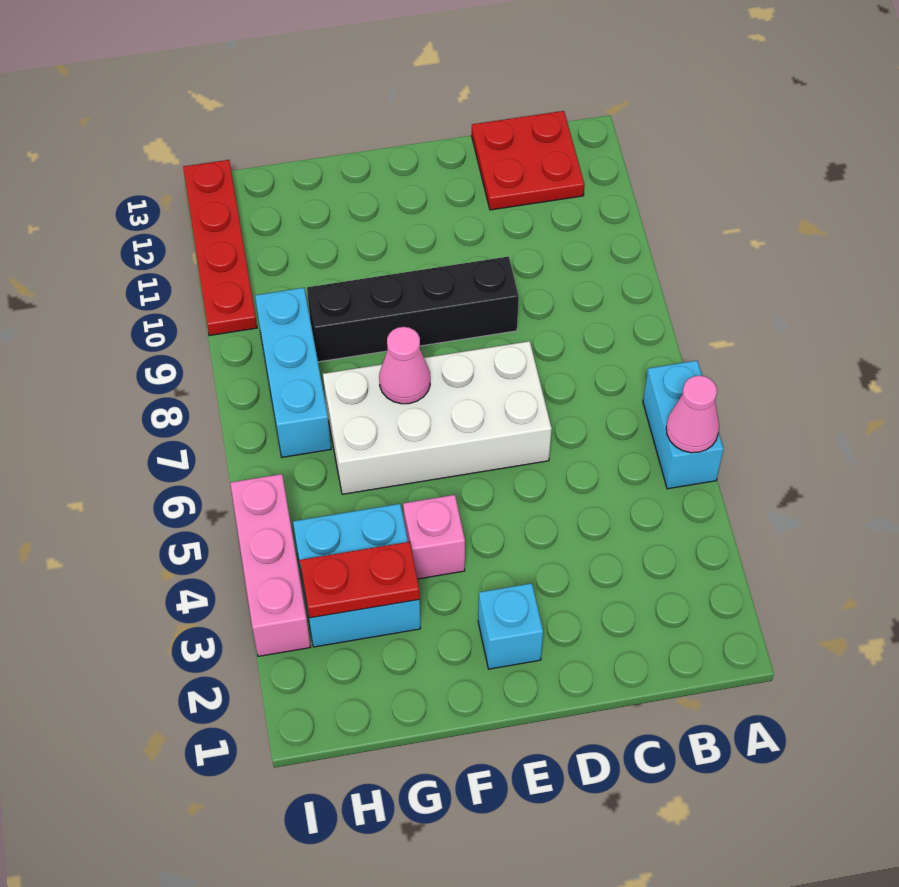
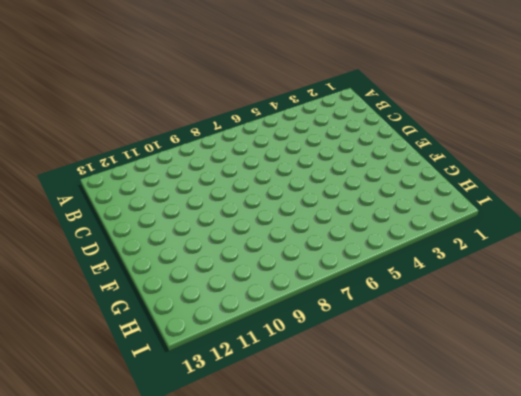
none -> cyan 1x2 brick [643,361,724,489]
none -> red 2x2 plate [472,111,585,210]
none -> white 2x4 brick [323,341,552,494]

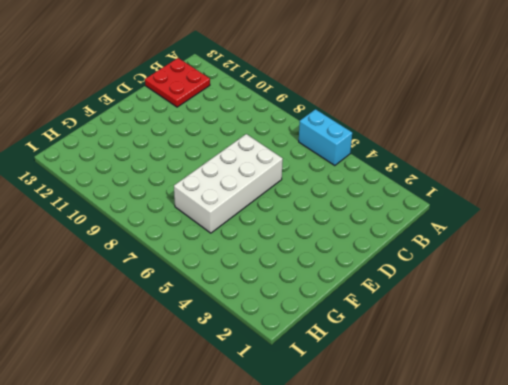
none -> black 1x4 brick [307,256,519,362]
none -> cyan 1x1 brick [478,583,543,669]
none -> pink 1x1 brick [403,495,465,579]

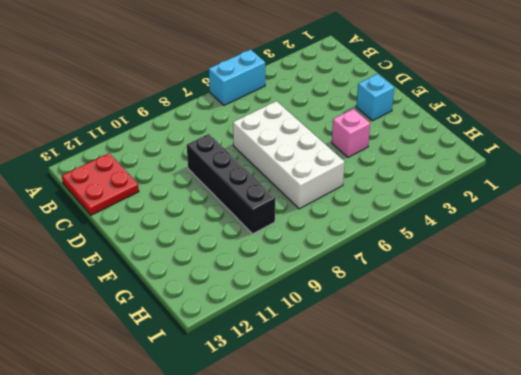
none -> cyan 2x2 brick [293,504,421,647]
none -> cyan 1x3 brick [255,288,331,457]
none -> pink 1x3 brick [230,474,310,656]

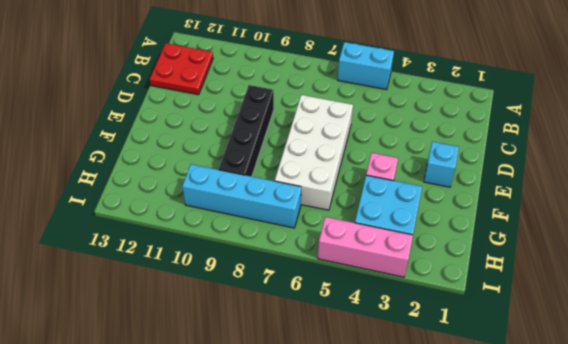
cyan 1x4 brick [182,164,301,228] -> cyan 1x3 brick [255,288,331,457]
none -> red 1x4 plate [183,160,257,336]
none -> pink 1x1 cone [666,376,719,453]
none -> pink 1x1 cone [379,327,430,404]

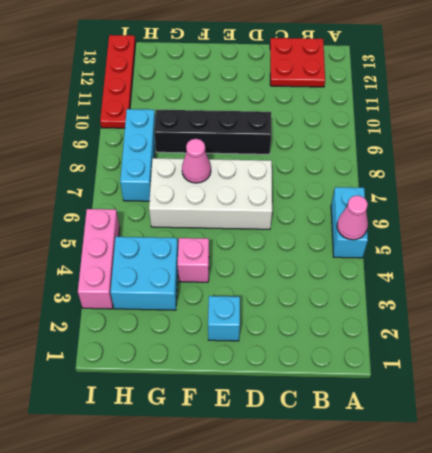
none -> red 1x2 plate [300,542,420,618]

